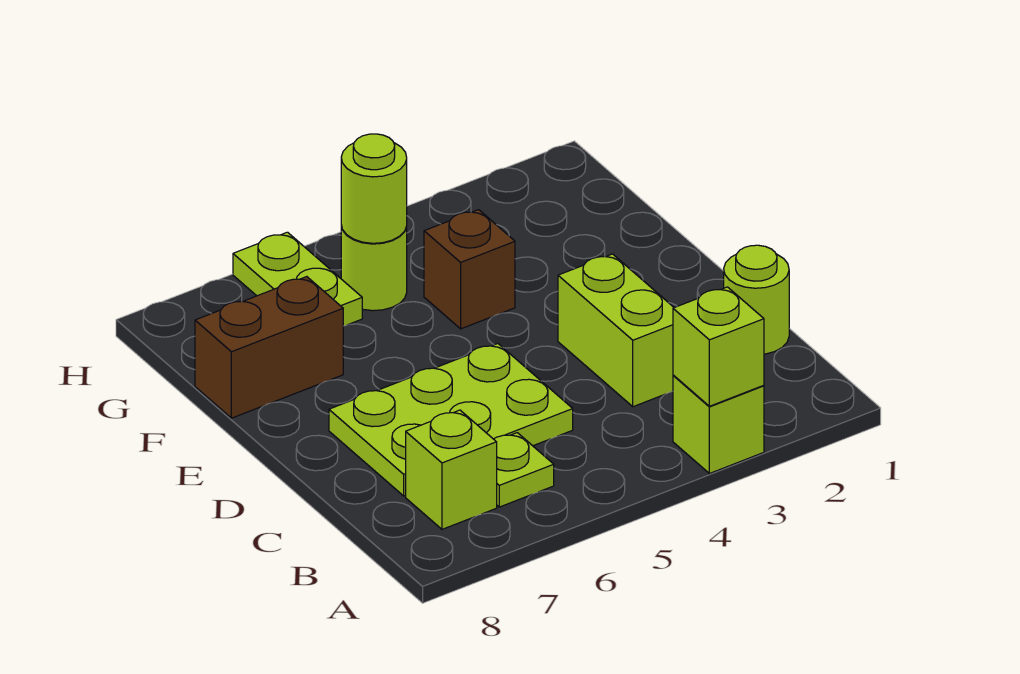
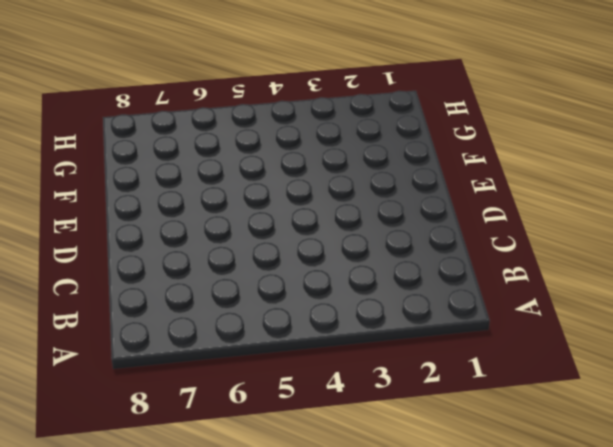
none -> lime 1x1 brick [673,375,764,473]
none -> lime 1x1 plate [494,433,554,507]
none -> lime 1x1 brick [406,410,497,529]

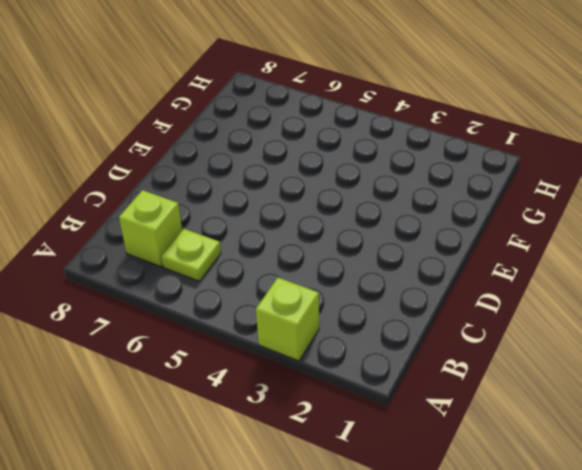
none -> lime 1x1 round brick [724,245,789,354]
none -> lime 1x2 brick [558,254,674,407]
none -> lime 2x3 plate [329,344,573,496]

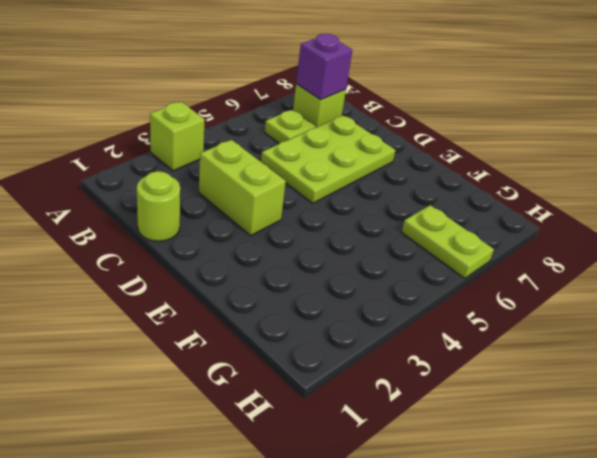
purple 1x1 brick [296,34,352,99] -> none
none -> brown 1x1 brick [424,210,515,329]
none -> brown 1x2 brick [195,277,343,418]
none -> lime 1x1 round brick [341,226,407,311]

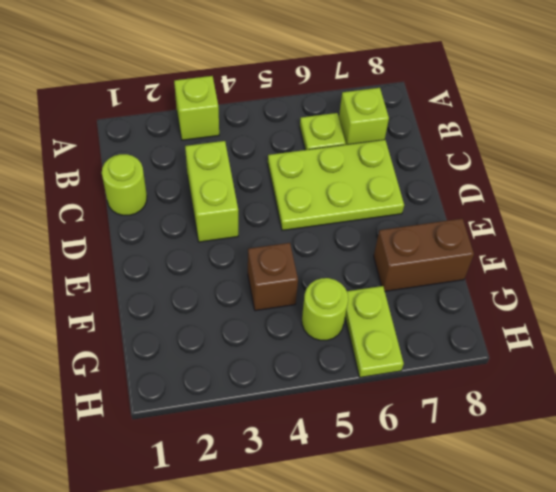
none -> lime 1x1 brick [673,287,764,406]
none -> lime 1x1 round brick [341,134,407,243]

